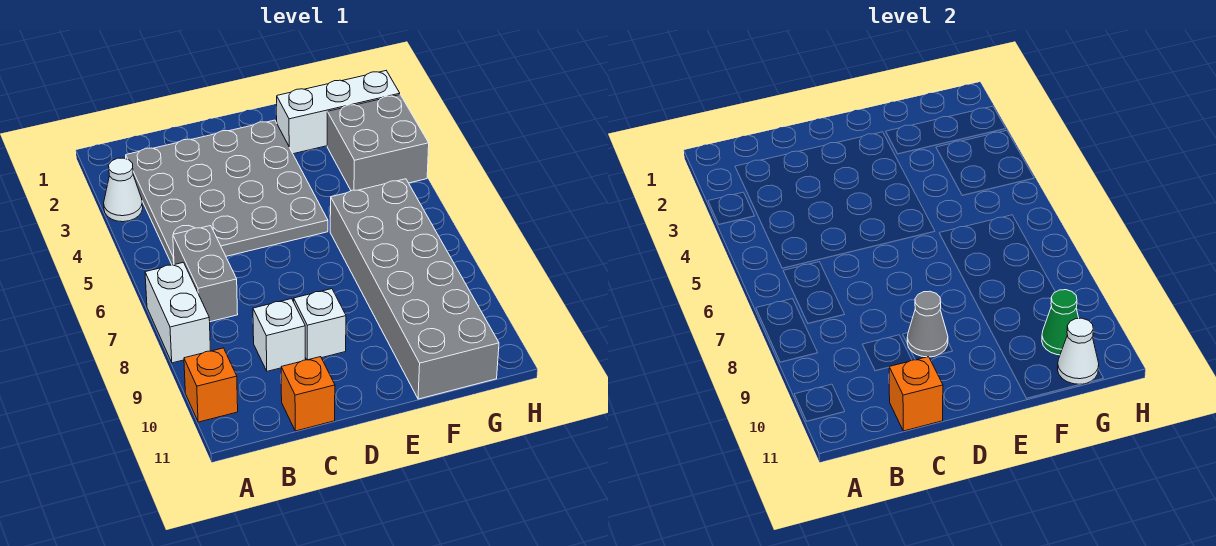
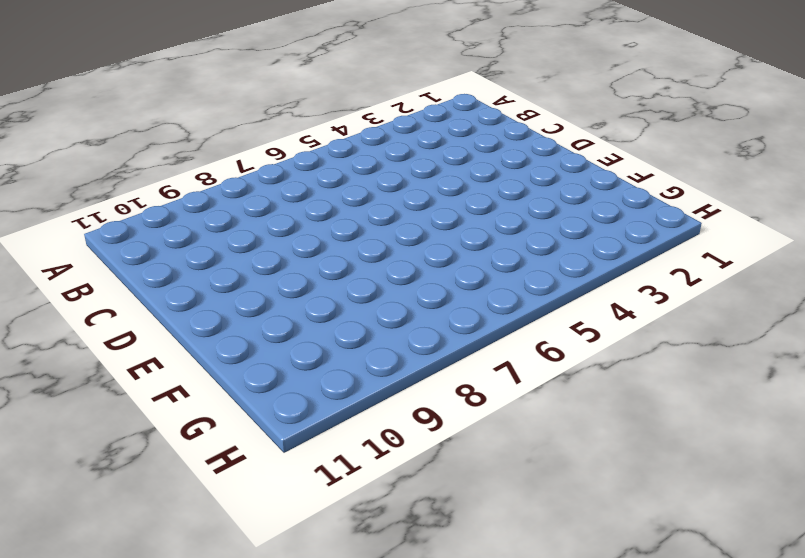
none -> white 1x1 cone [104,158,143,222]
none -> white 1x2 brick [145,262,210,363]
none -> orange 1x1 brick [184,348,238,422]

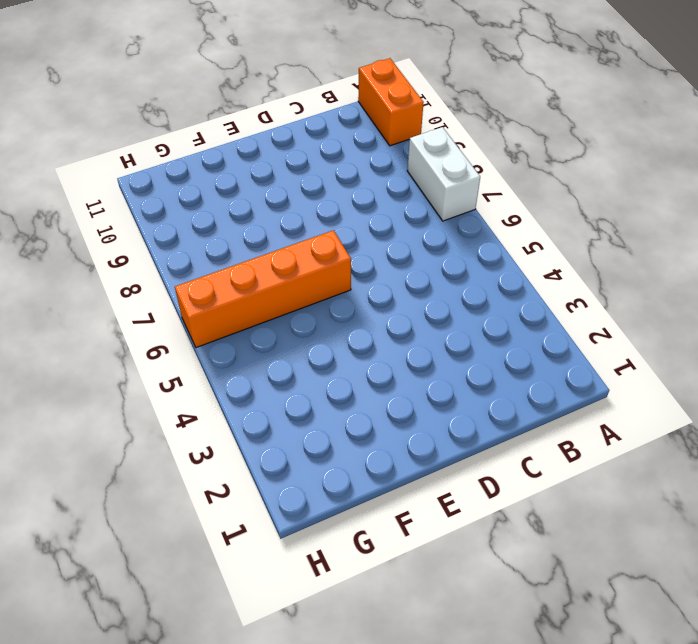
orange 1x2 brick [358,58,424,146] -> orange 1x1 brick [184,348,238,422]
orange 1x4 brick [175,230,351,348] -> grey 2x6 brick [330,179,499,399]
none -> white 1x1 cone [104,158,143,222]
none -> grey 4x4 plate [126,120,328,265]
none -> grey 1x2 brick [173,226,238,322]

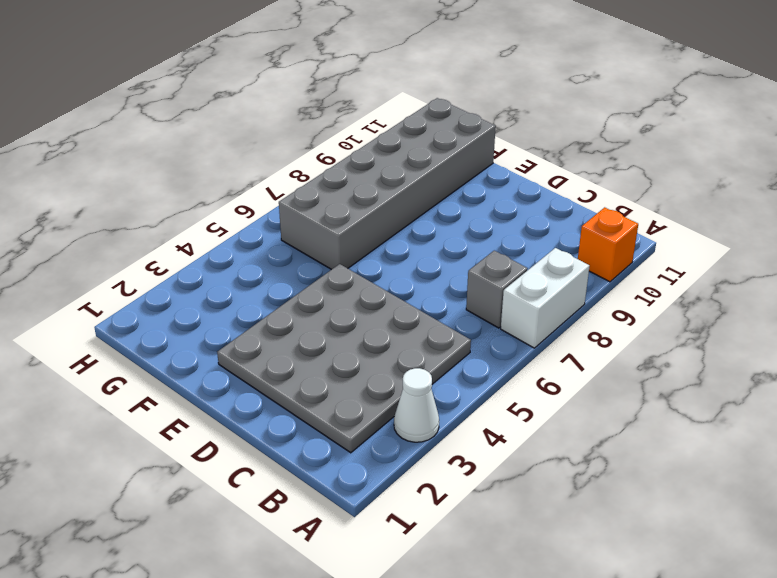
grey 1x1 brick [466,251,528,328] -> grey 1x2 brick [173,226,238,322]
none -> white 1x1 brick [253,299,305,371]
none -> orange 1x1 brick [281,357,335,431]
none -> white 1x1 brick [294,289,346,360]

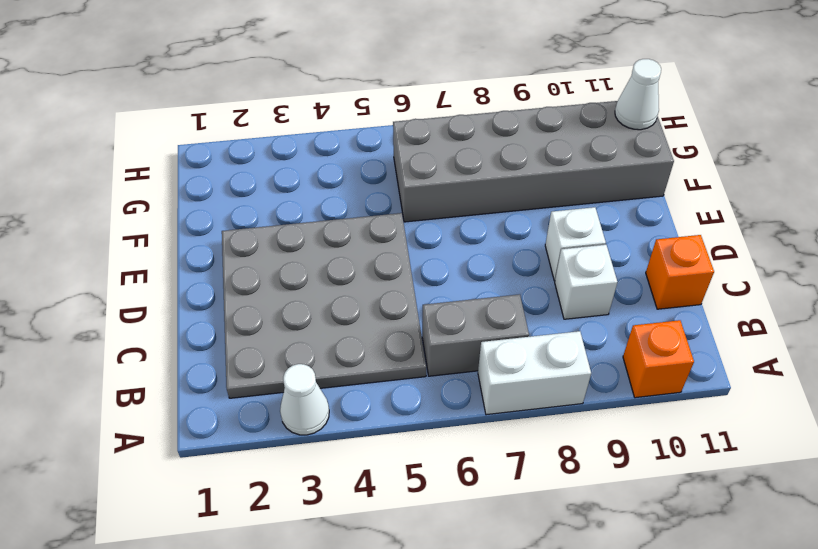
none -> white 1x3 brick [276,71,400,154]
none -> grey 2x2 brick [327,95,429,191]
none -> orange 1x1 brick [889,357,943,431]

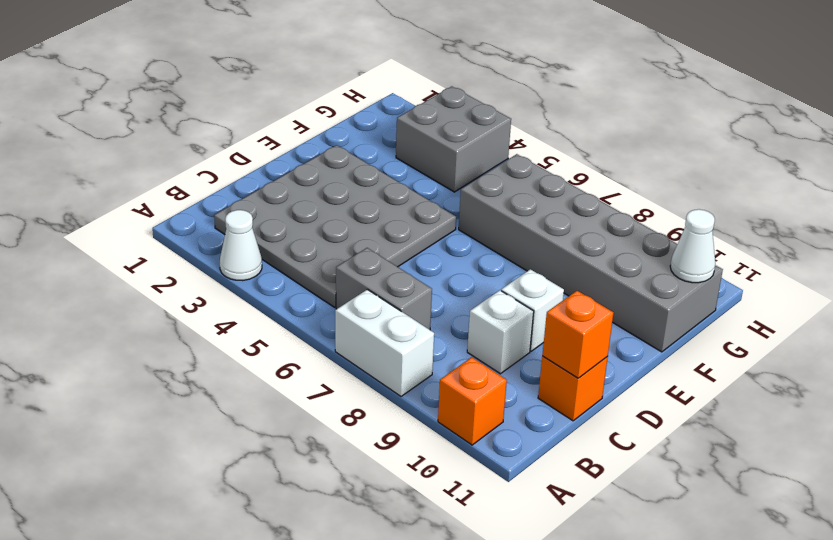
none -> white 1x3 brick [276,71,400,154]
none -> grey 1x1 cone [907,291,948,357]
none -> green 1x1 cone [1042,290,1079,355]

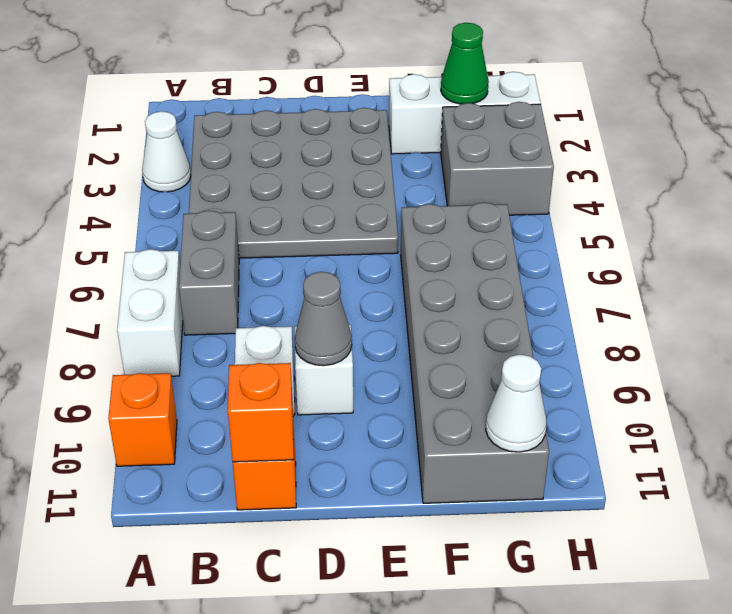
green 1x1 cone [441,23,489,104] -> green 1x1 cone moved to [1042,290,1079,355]

